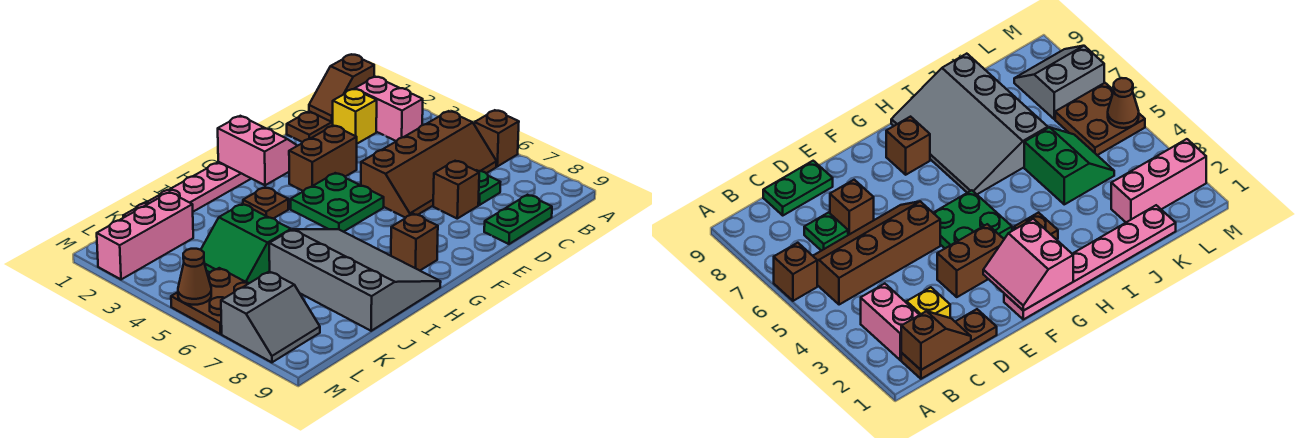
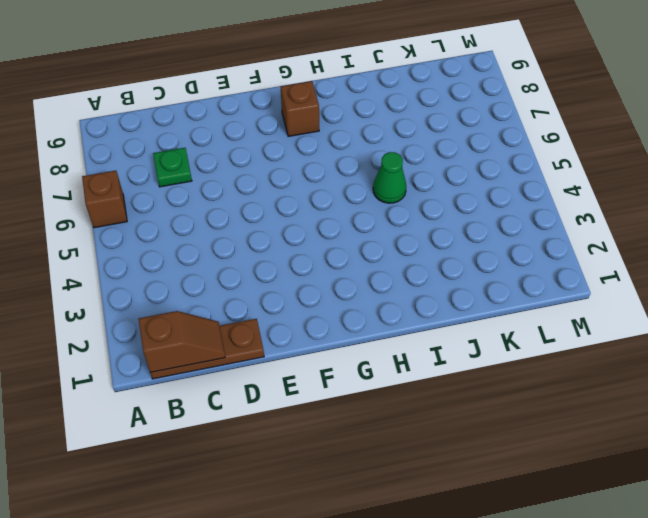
green 1x1 cone [373,152,406,203] -> none
none -> pink 1x2 brick [355,77,423,141]
none -> brown 2x4 slope [361,111,497,218]
none -> yellow 1x1 brick [332,89,377,144]

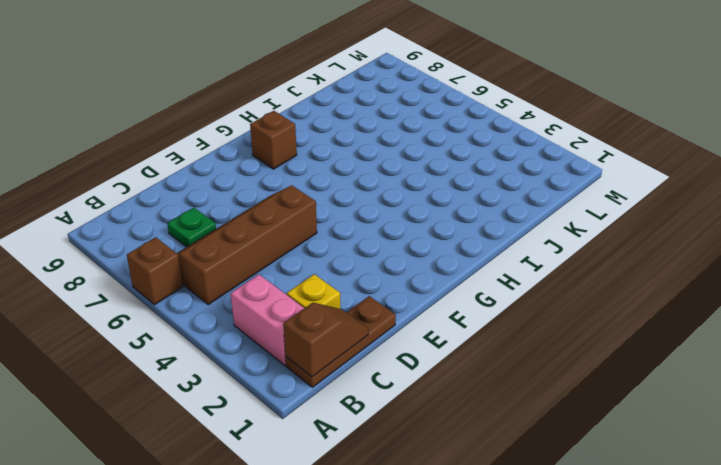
none -> green 1x2 plate [484,195,552,244]
none -> brown 1x1 brick [433,161,479,219]
none -> brown 1x2 brick [289,126,357,191]

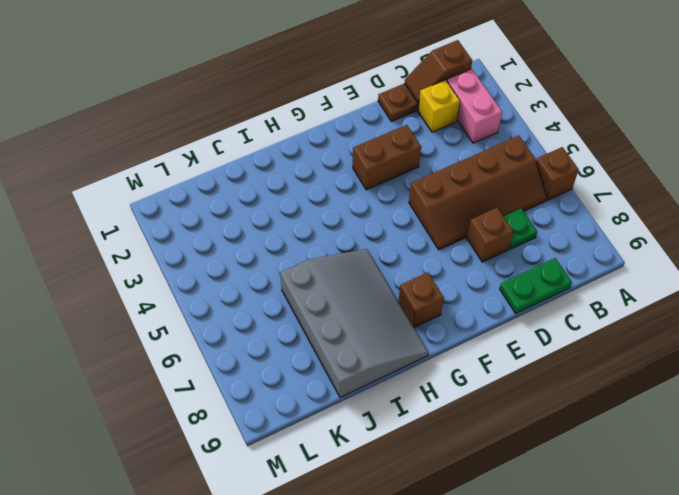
none -> pink 1x6 plate [123,162,251,218]
none -> green 2x2 plate [291,173,384,232]
none -> brown 1x1 plate [243,187,288,219]

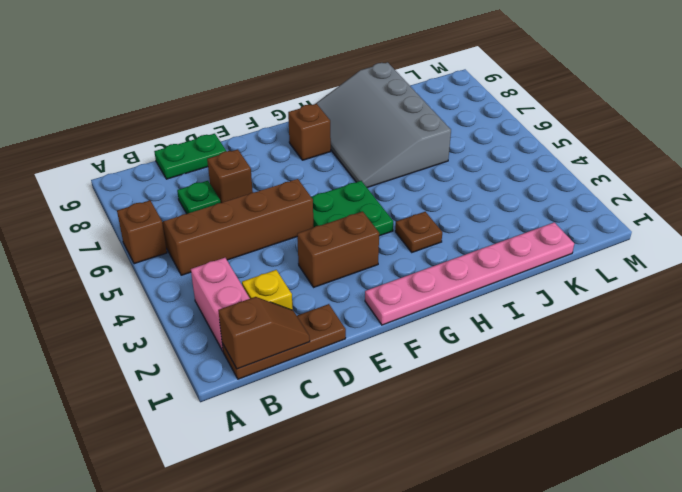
none -> green 2x2 slope [201,204,291,283]
none -> pink 1x3 brick [97,192,193,280]
none -> brown 2x2 plate [171,268,249,334]

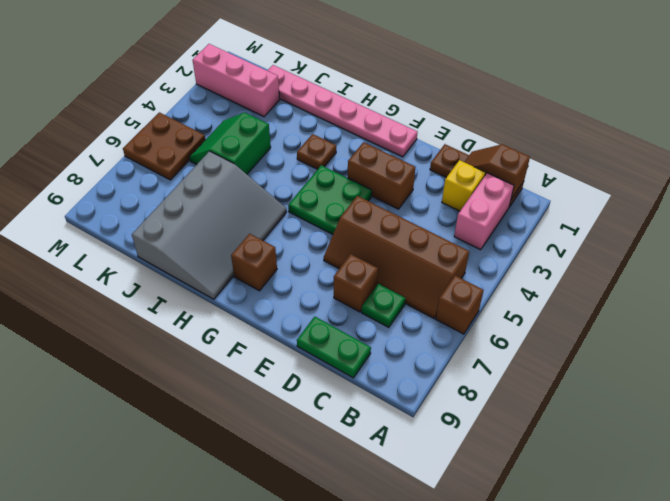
none -> grey 2x2 slope [221,271,320,362]
none -> pink 2x2 slope [218,116,297,185]
none -> brown 1x1 cone [178,249,211,305]

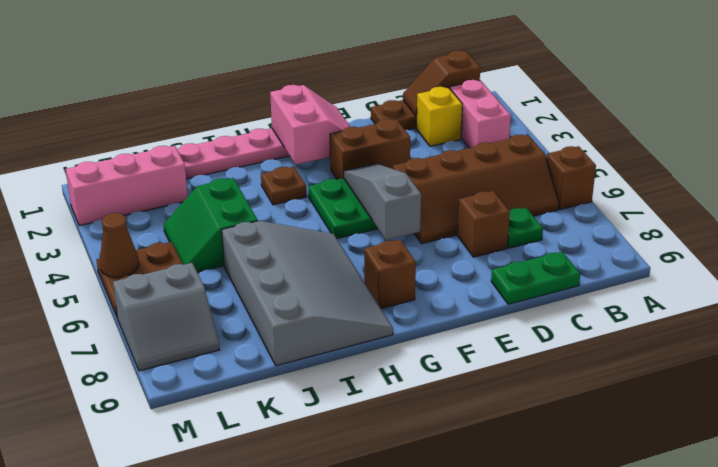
grey 1x3 slope [344,164,421,240] -> none

